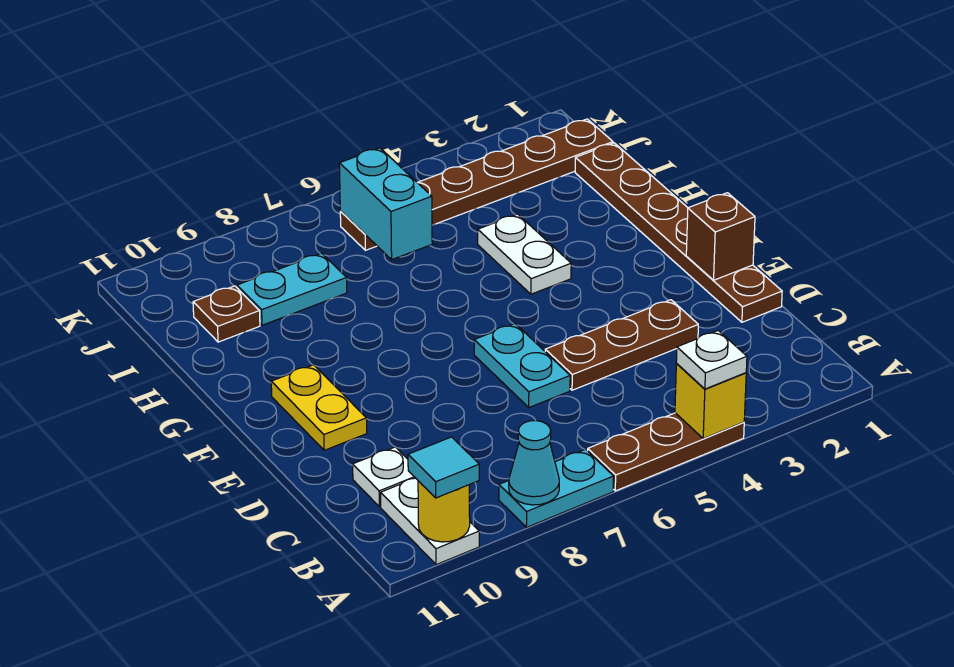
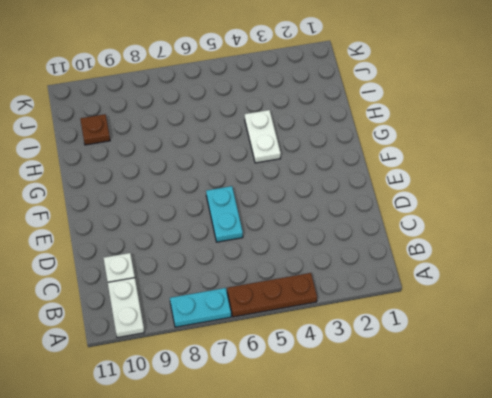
none -> brown 1x6 plate [575,143,782,322]
none -> brown 1x3 plate [545,300,698,390]
none -> yellow 1x2 plate [271,365,367,450]

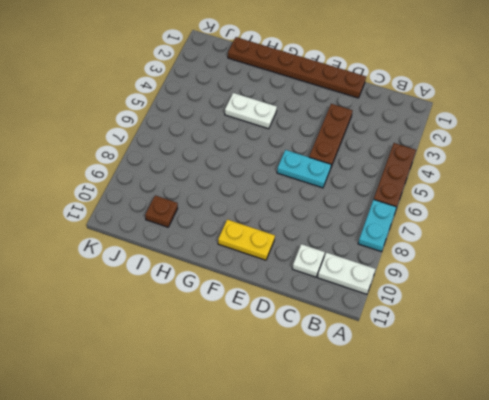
none -> cyan 1x2 plate [237,253,347,325]
none -> brown 1x6 plate [340,119,613,250]
none -> yellow 1x1 brick [675,364,746,439]

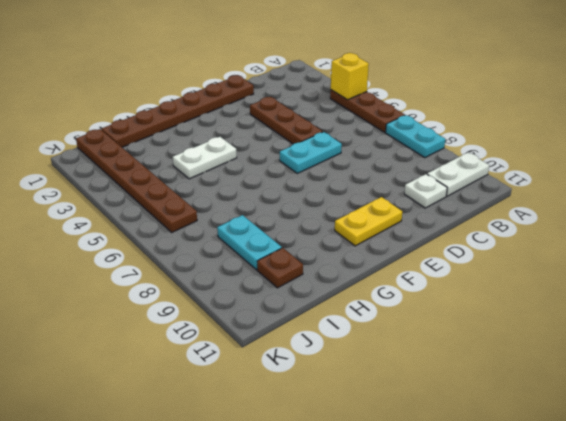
none -> cyan 1x1 cone [509,421,559,505]
none -> yellow 1x1 round brick [418,481,470,542]
none -> brown 1x1 brick [686,193,755,280]

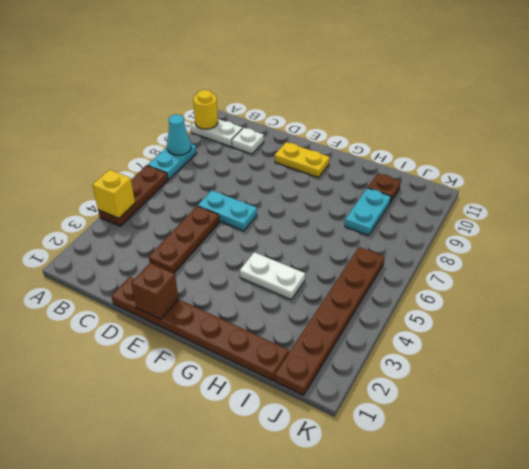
none -> cyan 1x2 brick [339,148,432,259]
none -> white 1x1 plate [676,331,747,389]
none -> cyan 1x1 tile [408,437,479,498]

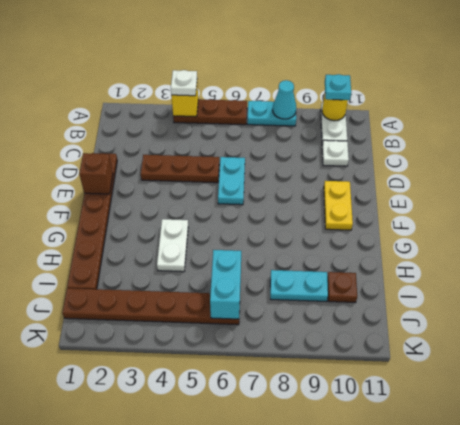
cyan 1x1 plate [325,74,351,100] -> cyan 1x1 tile [408,437,479,498]

